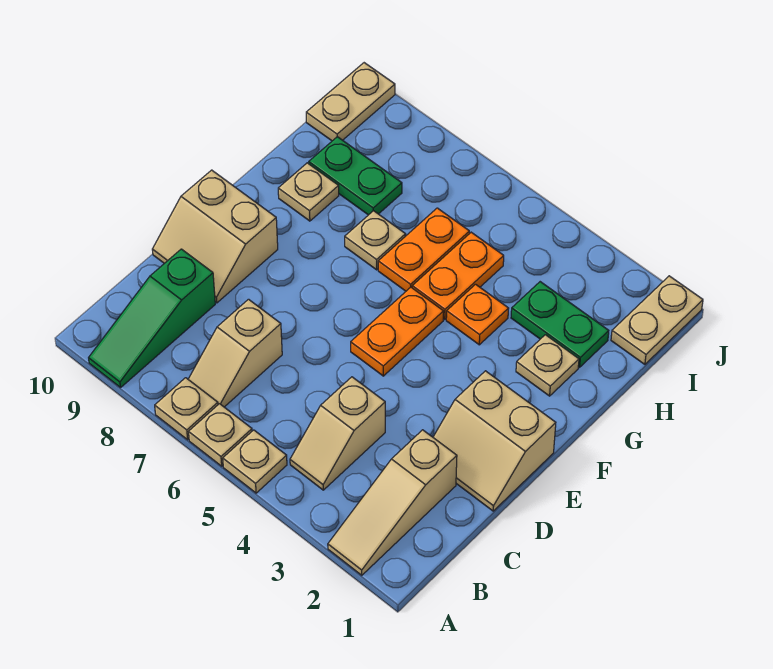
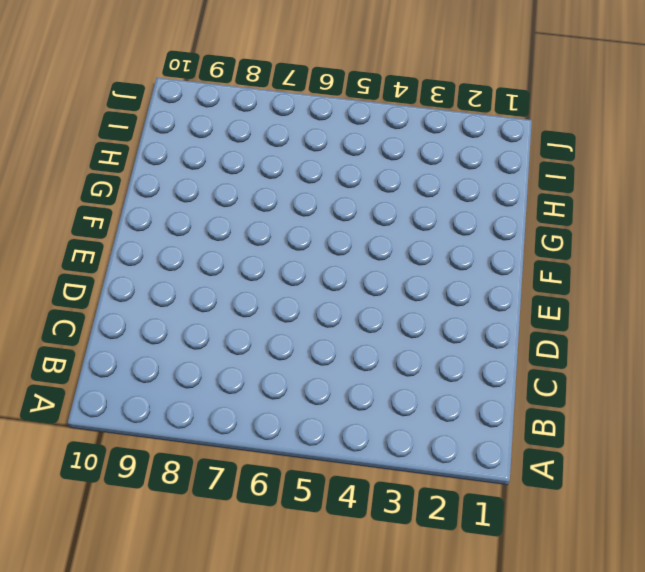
none -> tan 1x3 slope [328,430,457,575]
none -> tan 1x1 plate [223,430,287,493]
none -> tan 1x1 plate [189,404,252,466]

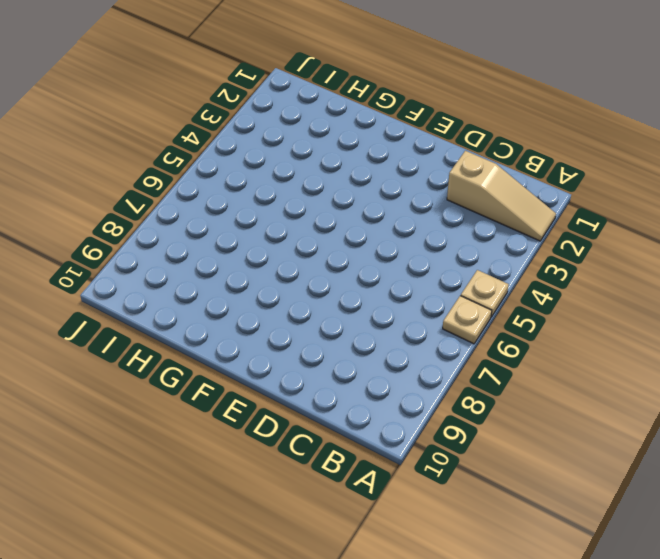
none -> tan 1x1 plate [155,378,218,440]
none -> green 1x3 slope [89,249,215,387]
none -> tan 1x2 slope [290,377,385,490]

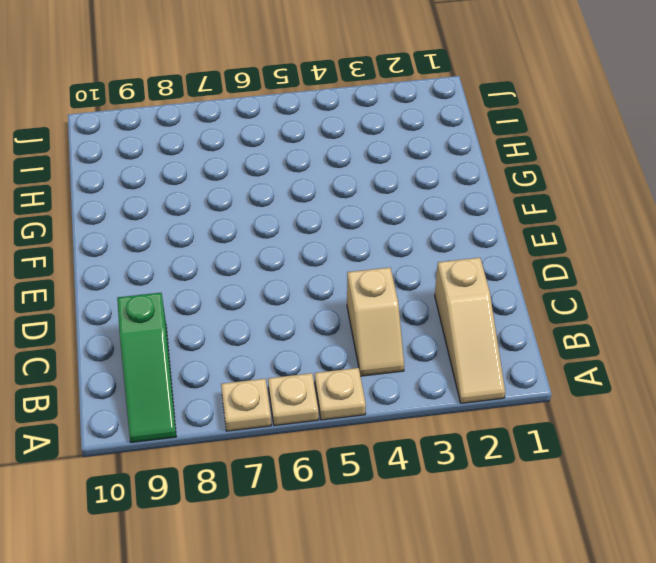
none -> tan 1x2 slope [188,299,282,407]
none -> tan 2x2 slope [433,371,556,511]
none -> tan 2x2 slope [152,170,278,303]

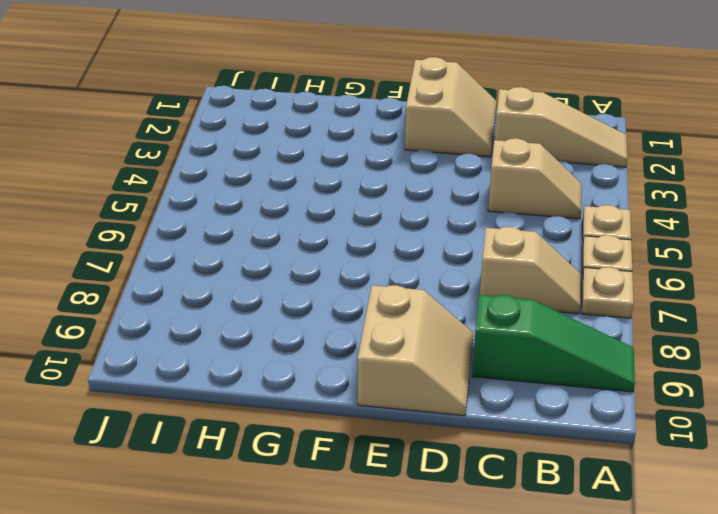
none -> orange 1x2 plate [351,287,444,376]
none -> tan 1x1 plate [516,335,579,396]
none -> orange 1x1 plate [446,284,509,345]

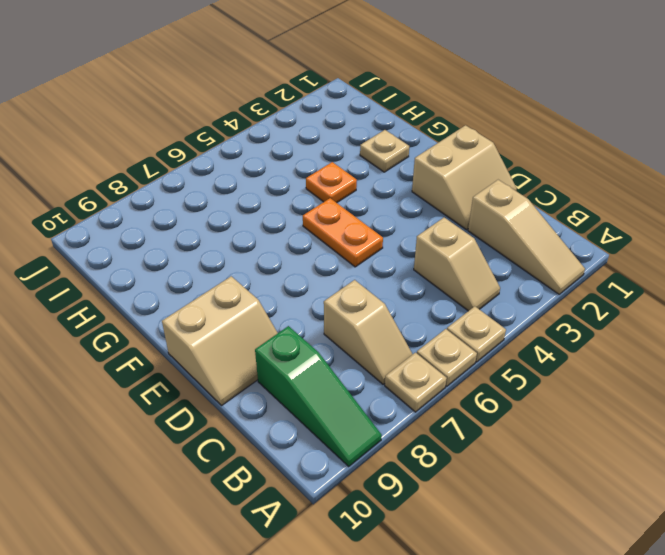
none -> orange 1x2 plate [412,232,504,319]
none -> orange 1x2 plate [378,208,469,291]
none -> tan 1x1 plate [345,211,406,270]

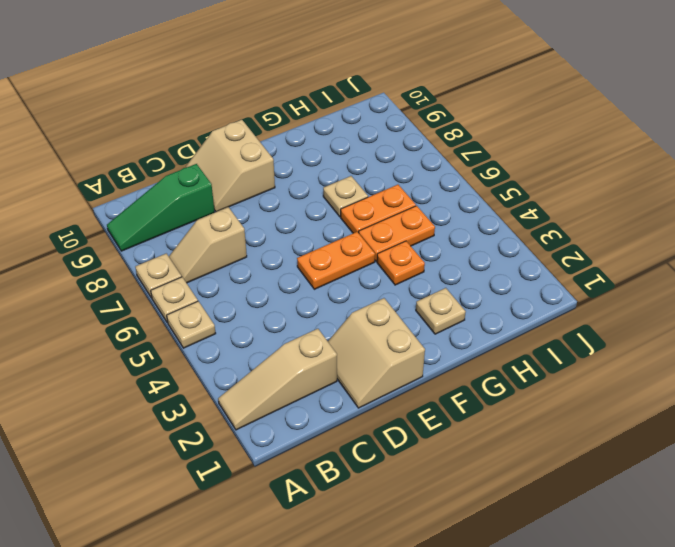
none -> tan 1x2 slope [290,377,385,490]
none -> tan 1x1 plate [278,163,339,221]
none -> green 1x2 plate [511,282,609,367]

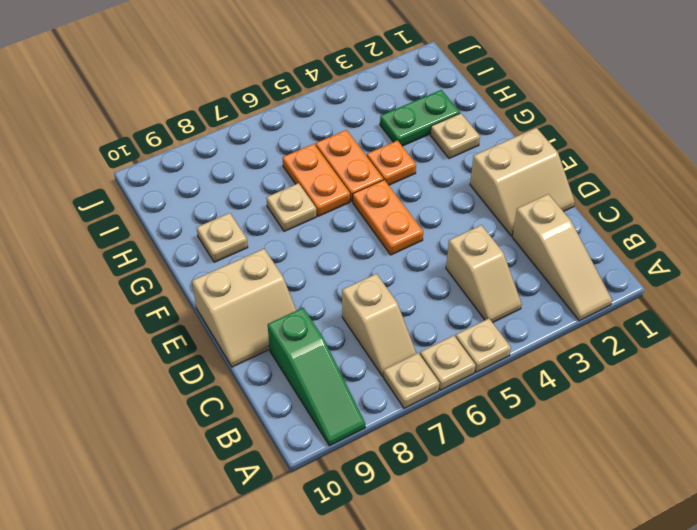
none -> green 1x2 plate [309,137,402,215]
none -> tan 1x2 plate [611,276,703,364]
none -> tan 1x2 plate [306,63,395,141]

